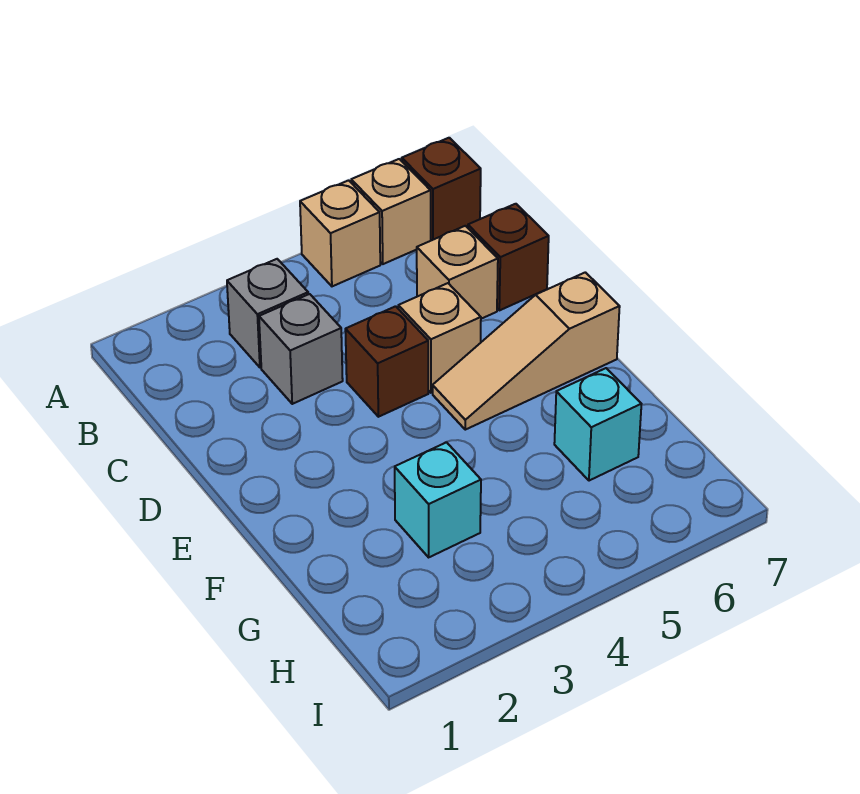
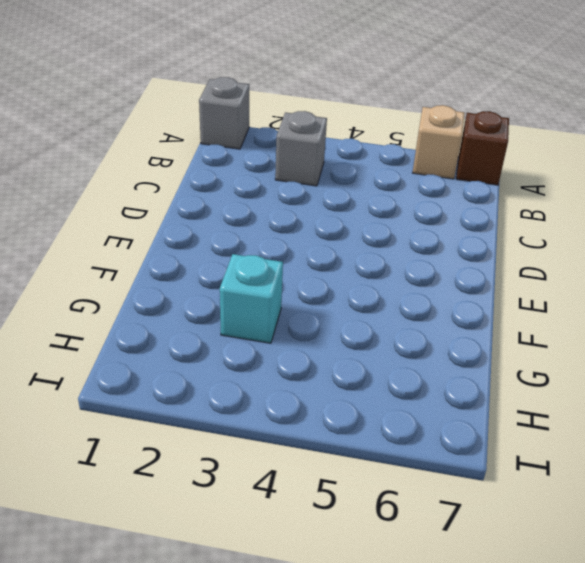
grey 1x1 brick [199,77,249,149] -> grey 1x1 brick moved to [259,294,343,404]
none -> tan 1x1 brick [300,180,380,286]
none -> tan 1x1 brick [417,226,498,319]
none -> brown 1x1 brick [468,204,549,310]

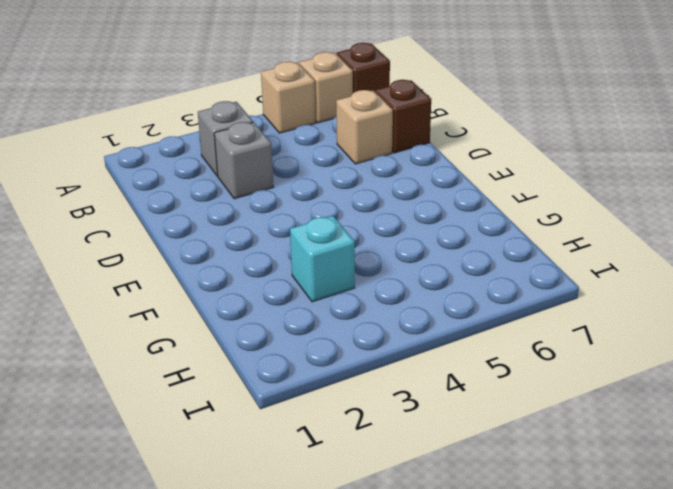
none -> brown 1x1 brick [345,306,428,417]
none -> tan 1x1 brick [398,283,481,393]
none -> tan 1x3 slope [433,272,620,430]

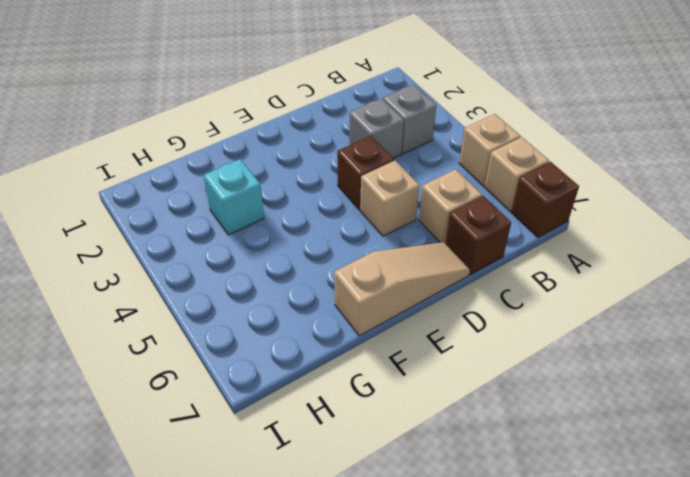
tan 1x3 slope [334,242,470,336] -> tan 1x3 slope turned to [433,272,620,430]
none -> cyan 1x1 brick [554,368,641,481]

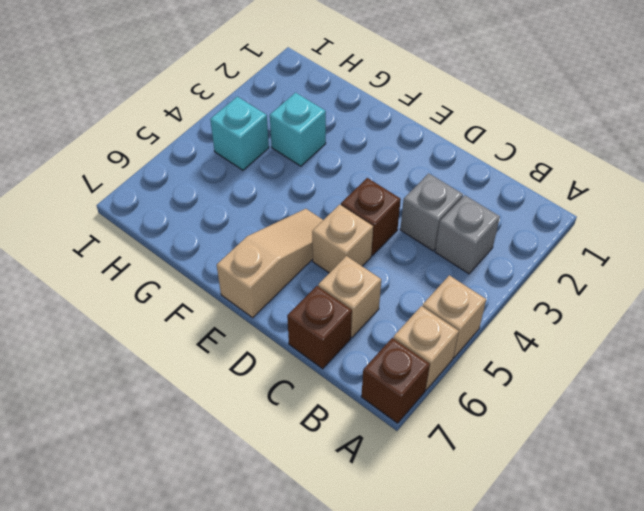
cyan 1x1 brick [210,97,269,170] -> cyan 1x1 brick moved to [554,368,641,481]

